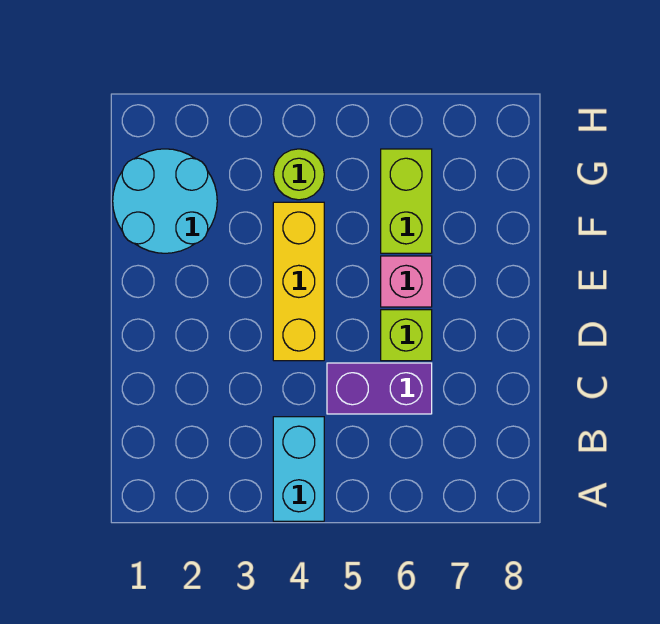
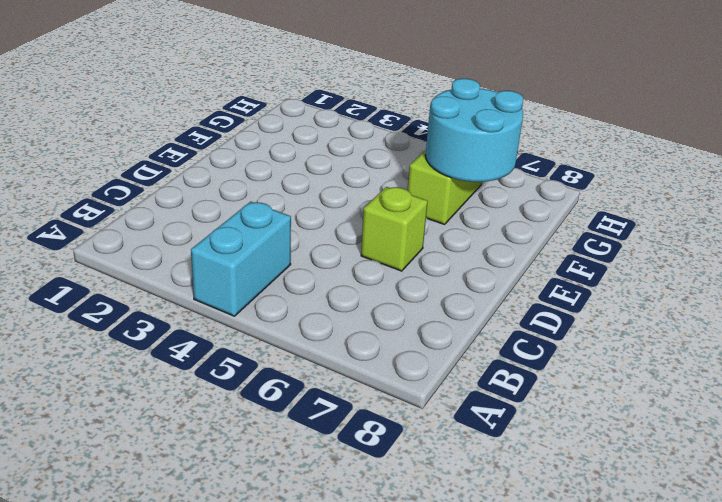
cyan 2x2 round brick [426,79,523,182] -> cyan 2x2 round brick moved to [113,149,217,253]
none -> purple 1x2 brick [327,363,432,414]
none -> yellow 1x3 brick [273,202,324,361]

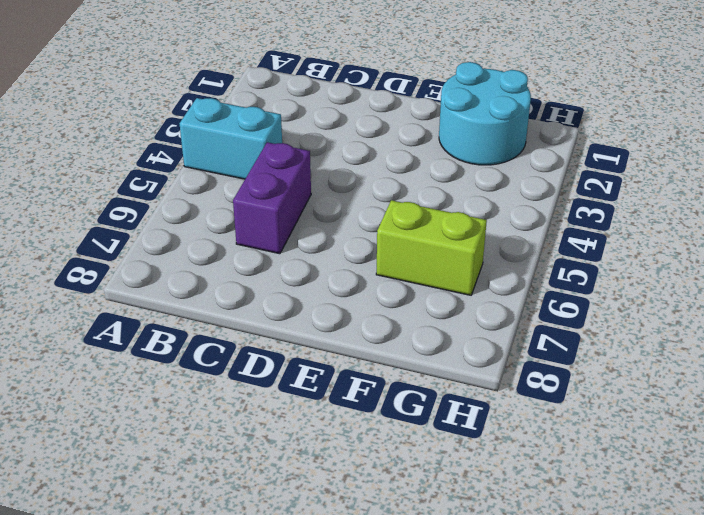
none -> yellow 1x3 brick [273,202,324,361]
none -> lime 1x1 brick [381,310,432,361]

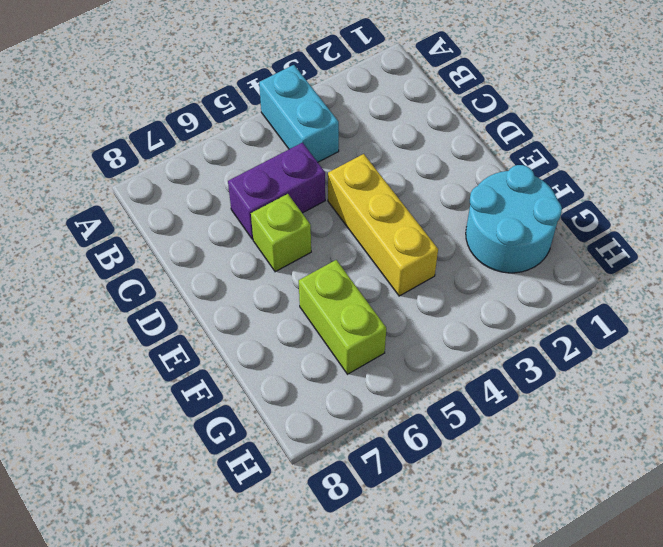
none -> pink 1x1 brick [381,256,432,307]
none -> lime 1x1 round brick [273,149,324,200]

